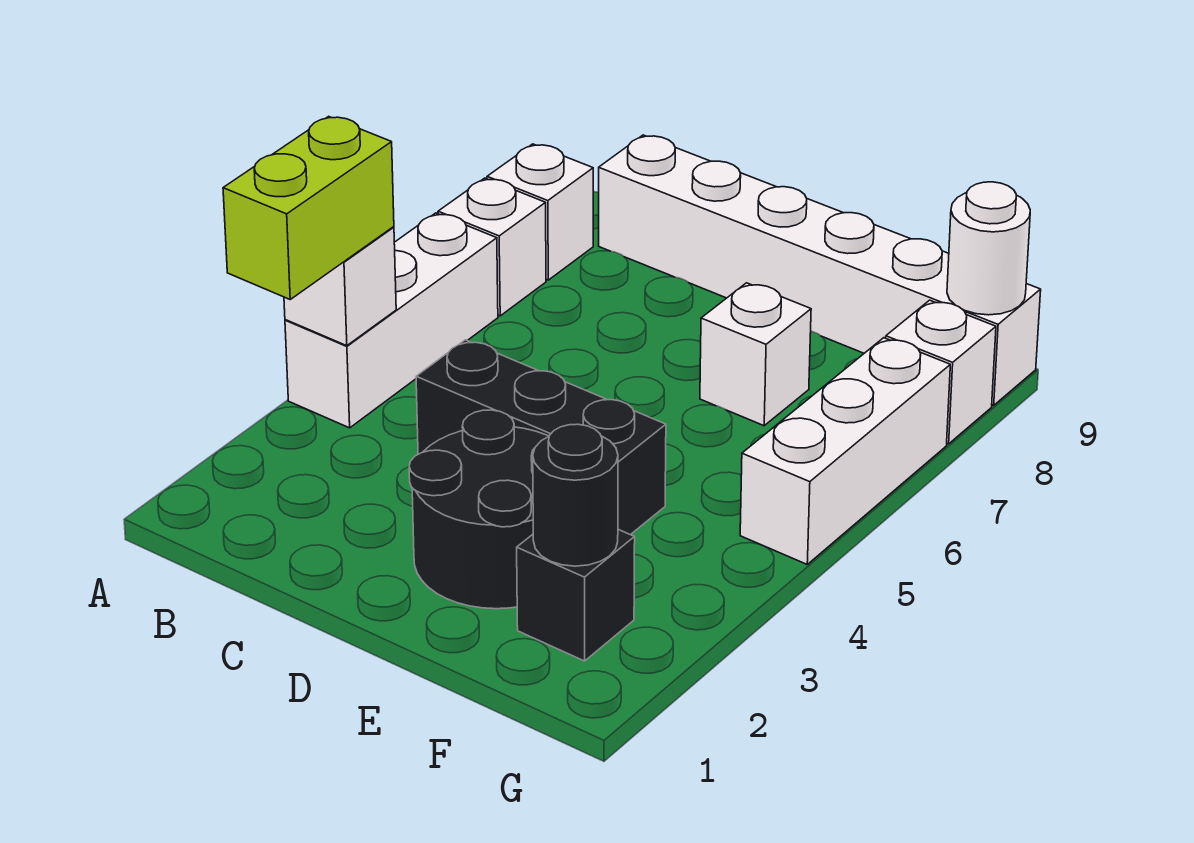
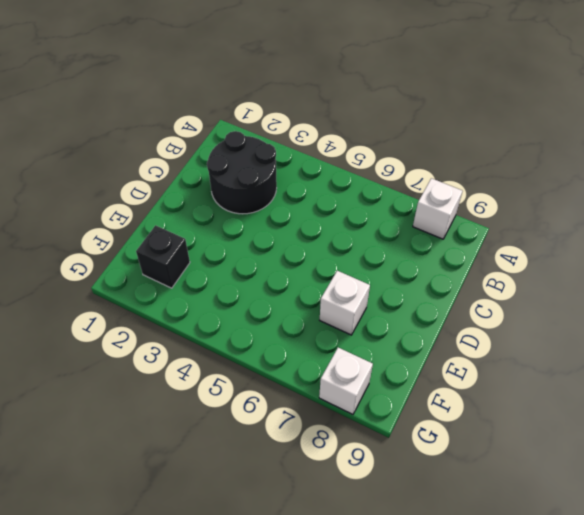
black 2x2 round brick [207,131,277,214] -> black 2x2 round brick moved to [409,410,549,609]
none -> white 1x3 brick [285,213,498,428]
none -> white 1x1 brick [438,178,546,316]
none -> white 1x6 brick [599,135,1041,405]

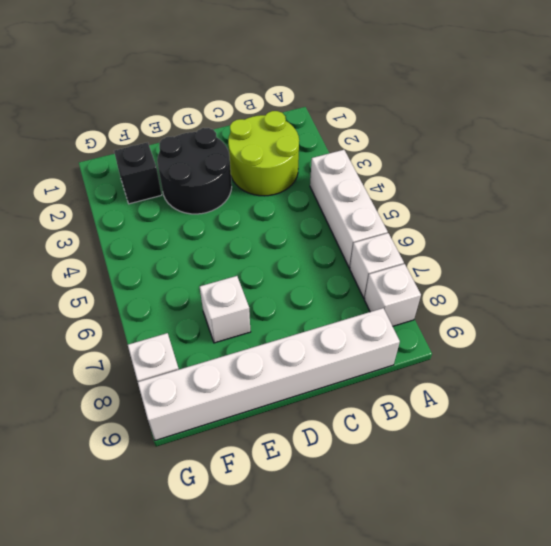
lime 2x2 round brick [228,111,299,196] -> none
none -> black 1x3 brick [416,340,666,535]
none -> white 1x3 brick [740,338,950,564]
none -> white 1x1 brick [284,227,396,346]

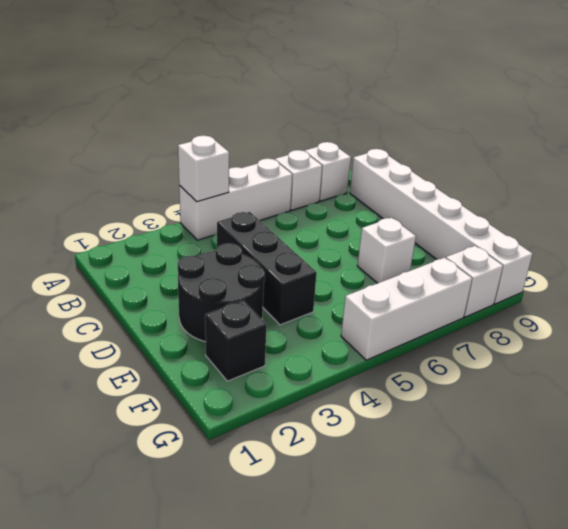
none -> black 1x1 round brick [533,424,618,566]
none -> white 1x1 round brick [947,182,1030,315]
none -> lime 1x2 brick [223,116,394,299]

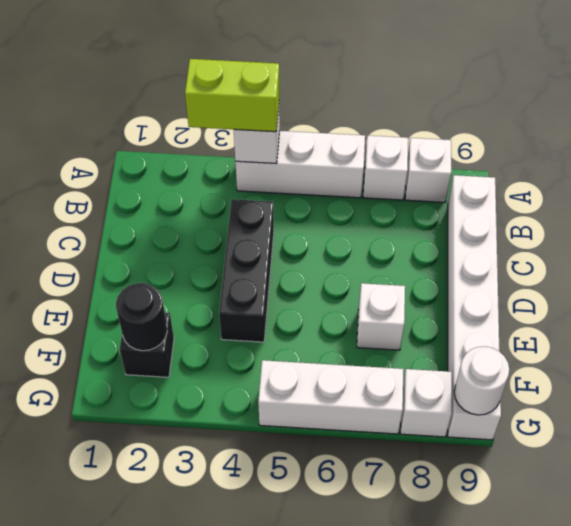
none -> black 2x2 round brick [409,410,549,609]

